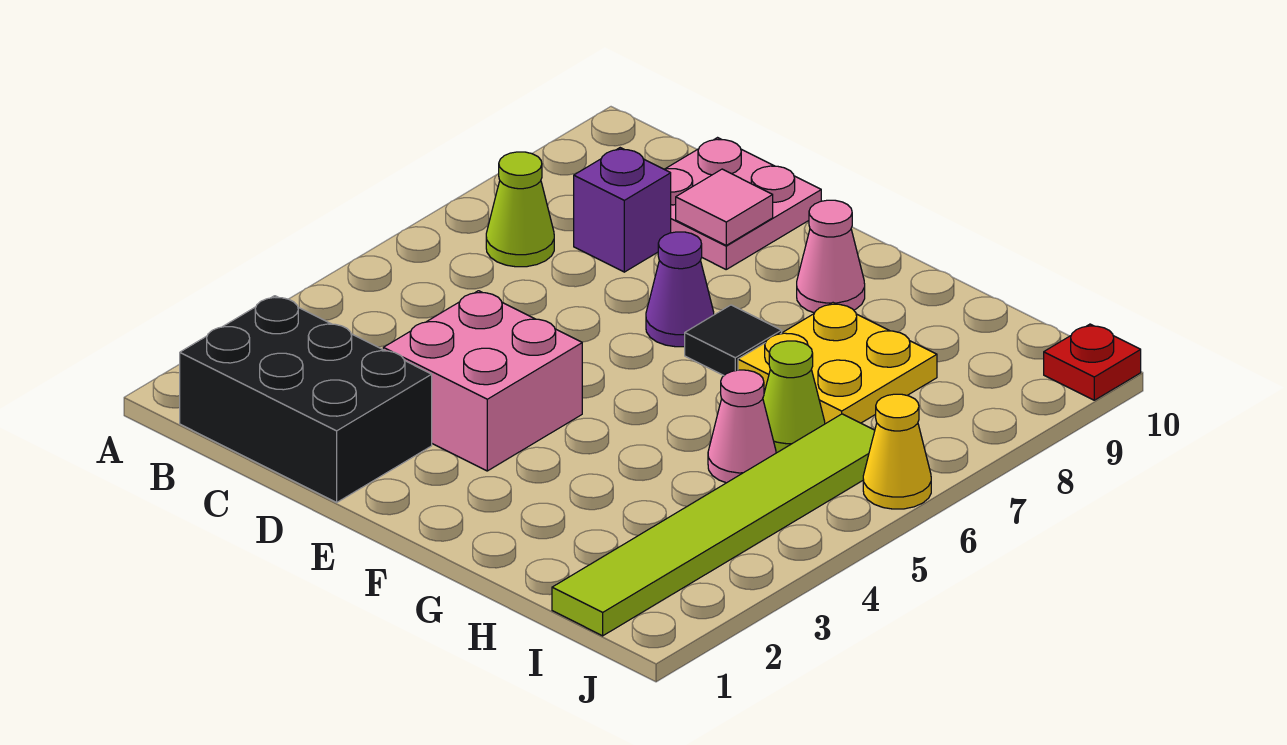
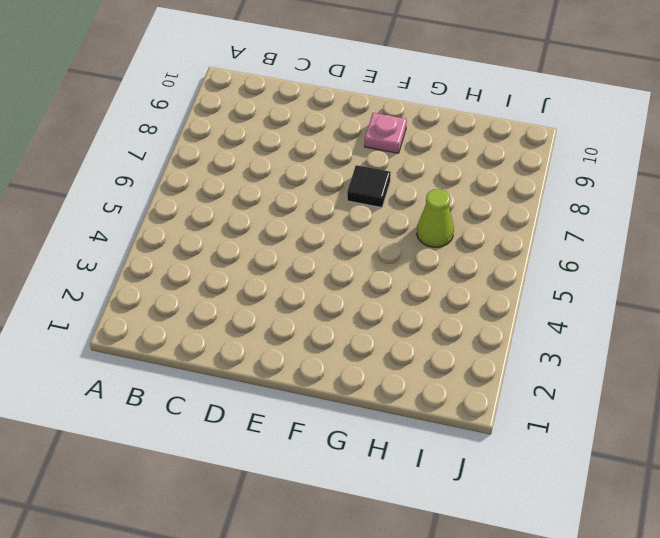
pink 1x1 plate [365,113,407,153] -> pink 1x1 cone [797,200,865,313]
none -> black 2x3 brick [180,296,432,502]
none -> lime 1x1 cone [486,152,554,267]
none -> purple 1x1 brick [574,148,671,272]

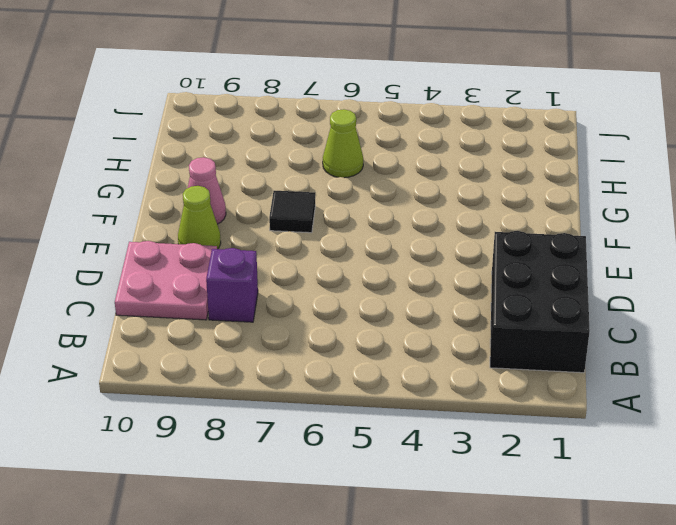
lime 1x1 cone [178,186,221,249] -> lime 1x1 cone moved to [486,152,554,267]
none -> pink 2x2 brick [383,291,582,471]
none -> purple 1x1 cone [646,232,714,347]
none -> yellow 2x2 plate [738,303,937,424]

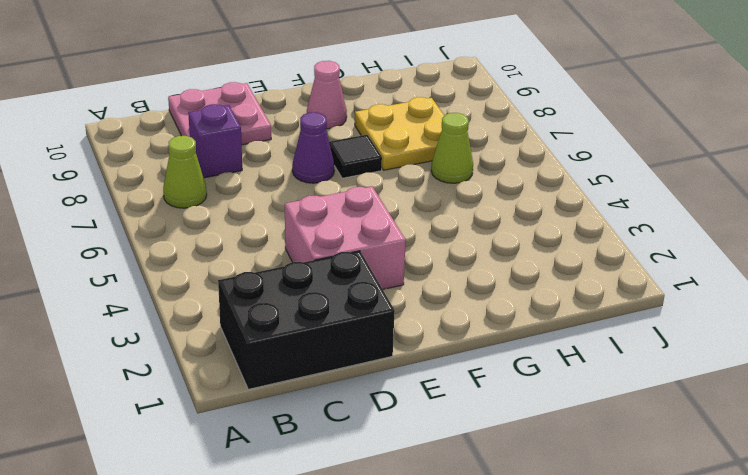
none -> pink 1x1 cone [708,370,776,483]
none -> lime 1x6 tile [552,414,875,636]
none -> yellow 1x1 cone [863,394,931,509]

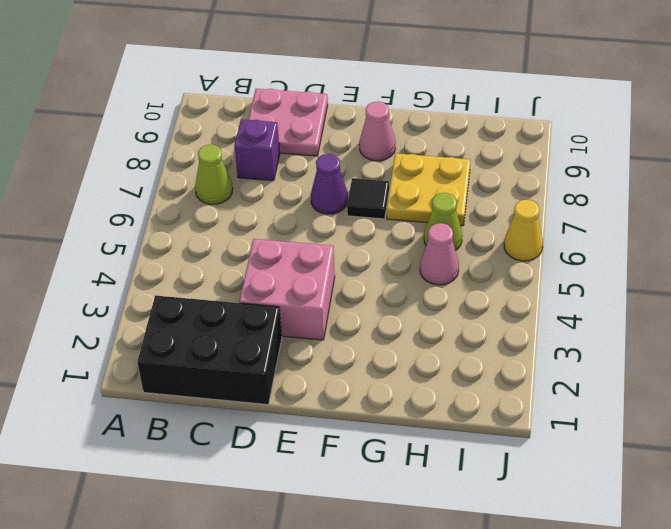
none -> lime 1x6 tile [552,414,875,636]
none -> red 1x1 plate [1044,324,1141,400]
none -> pink 1x1 tile [676,169,773,245]

